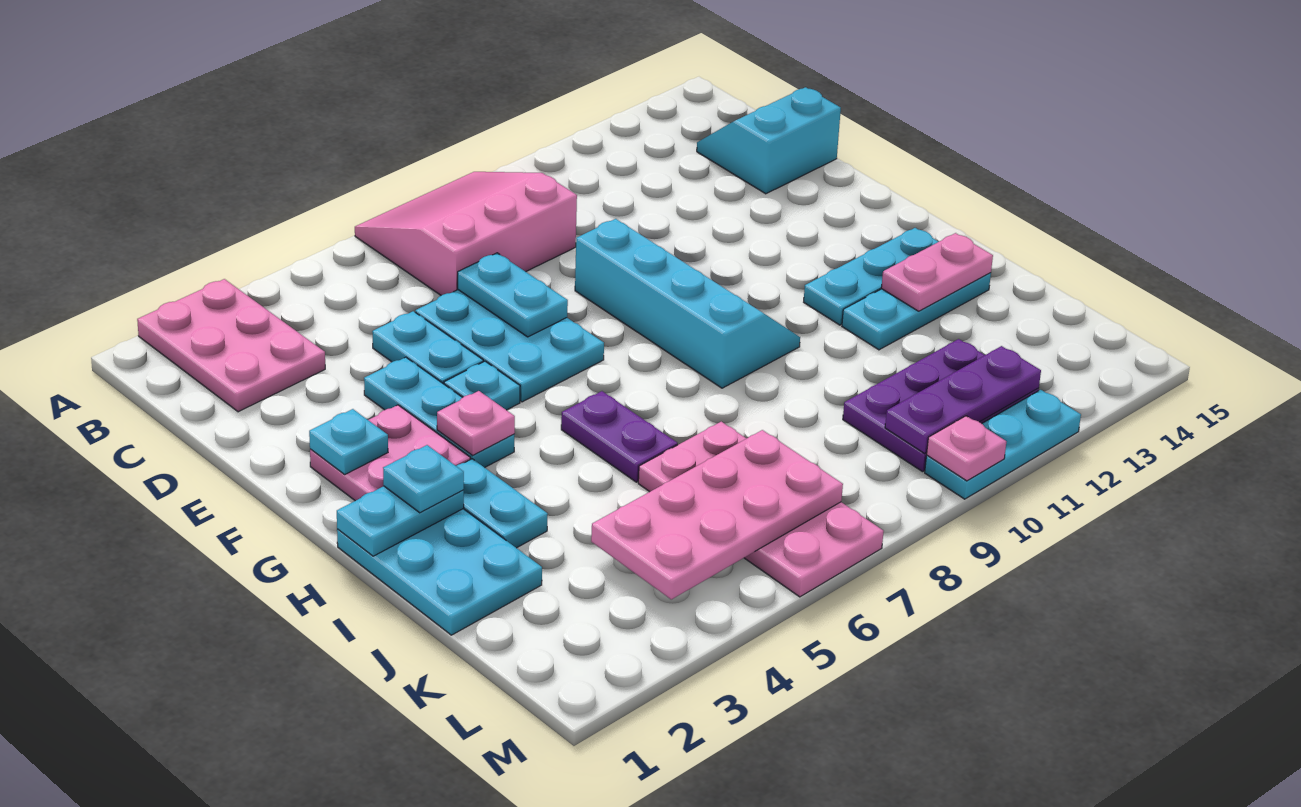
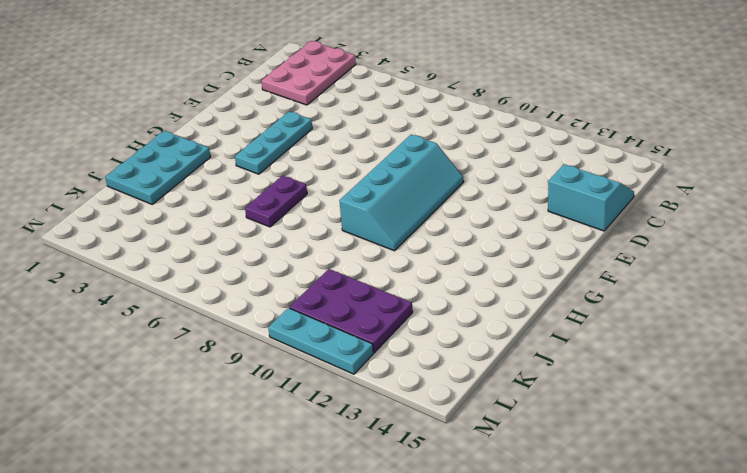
none -> pink 3x3 slope [355,172,577,295]
none -> cyan 1x2 plate [372,311,483,384]
none -> cyan 2x3 plate [415,290,604,402]

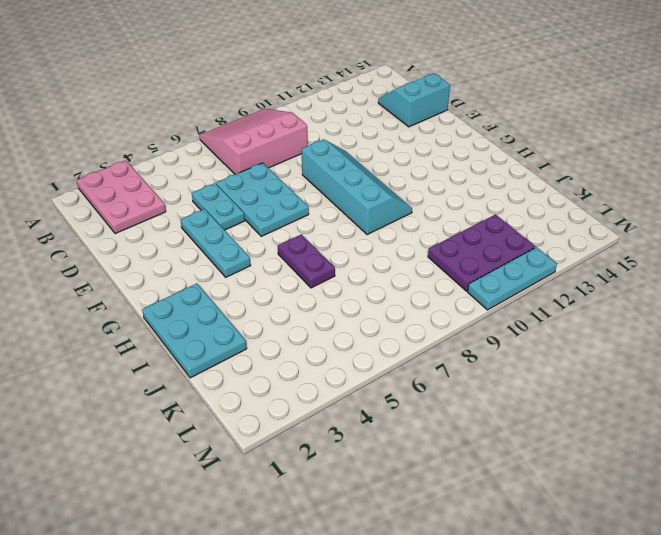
none -> pink 2x2 plate [310,405,470,501]
none -> cyan 1x1 plate [444,361,520,410]
none -> cyan 1x2 plate [457,459,548,548]

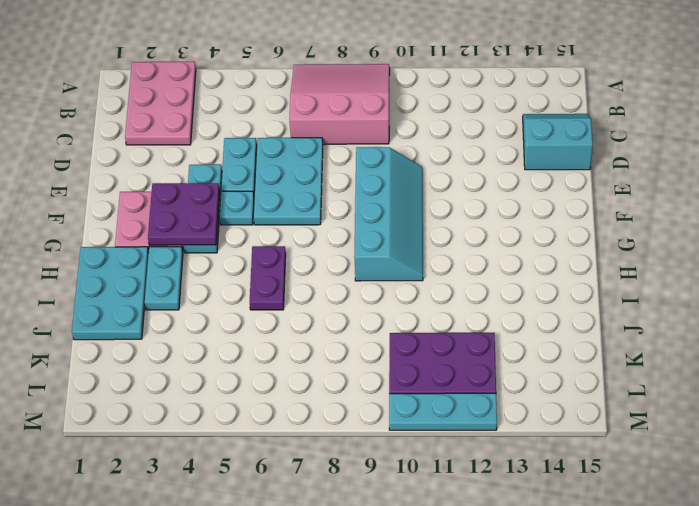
purple 2x2 plate [148,183,219,245] -> pink 1x1 plate [437,391,515,455]
none -> cyan 1x3 plate [804,228,938,325]
none -> cyan 1x3 plate [842,273,991,350]
none -> pink 2x4 plate [638,422,884,597]

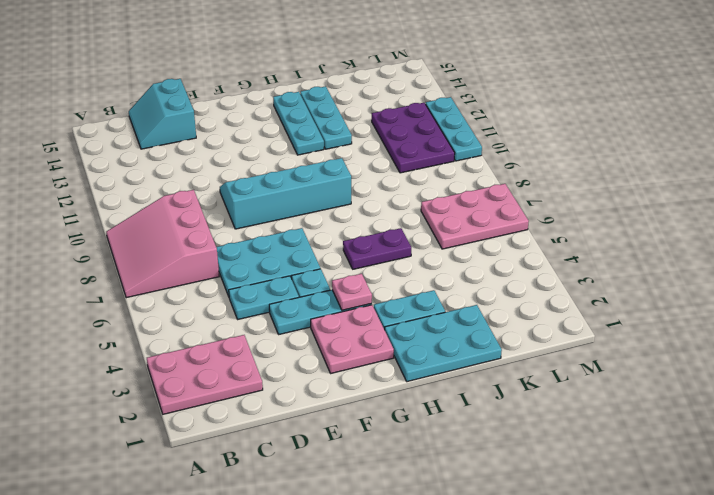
pink 2x3 plate [421,184,529,249] -> pink 2x4 plate [638,422,884,597]
none -> cyan 1x2 plate [458,253,568,337]
none -> cyan 1x1 plate [309,409,388,474]
none -> cyan 1x2 plate [337,486,464,556]

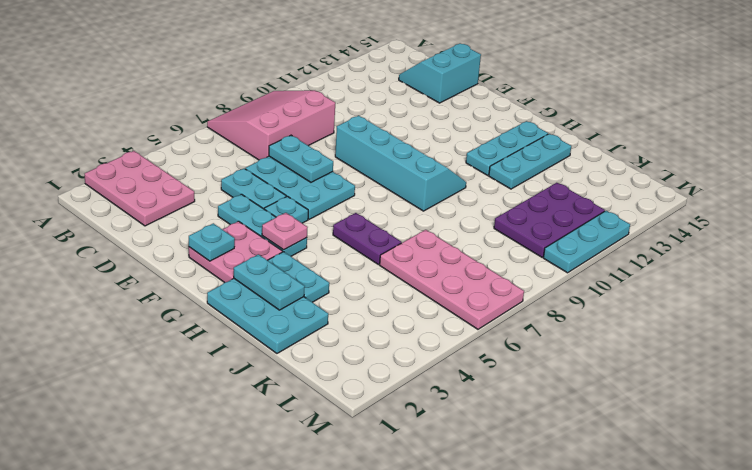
cyan 1x2 plate [234,254,305,310] -> cyan 1x2 plate turned to [337,486,464,556]
none -> pink 1x2 plate [881,233,993,311]
none -> pink 2x4 plate [591,430,843,599]
none -> purple 1x3 plate [885,346,1041,453]

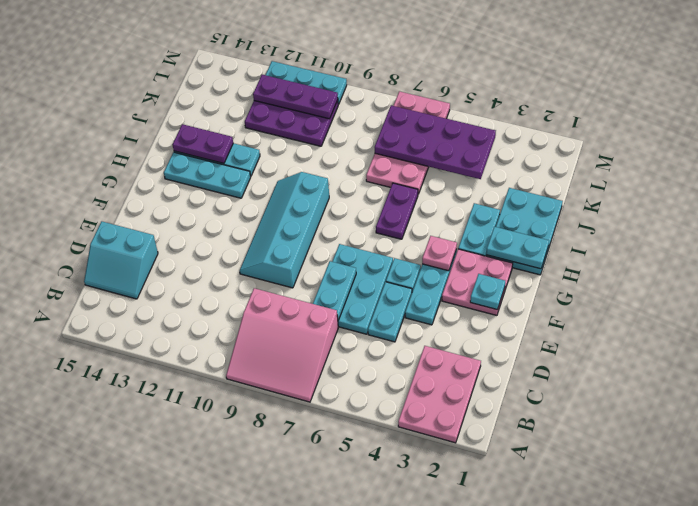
purple 1x2 plate [173,124,233,163] -> pink 1x2 plate [881,233,993,311]
purple 2x4 plate [375,105,496,179] -> pink 2x4 plate [591,430,843,599]
none -> pink 1x1 plate [927,416,1006,481]
none -> cyan 1x1 plate [383,445,464,513]

